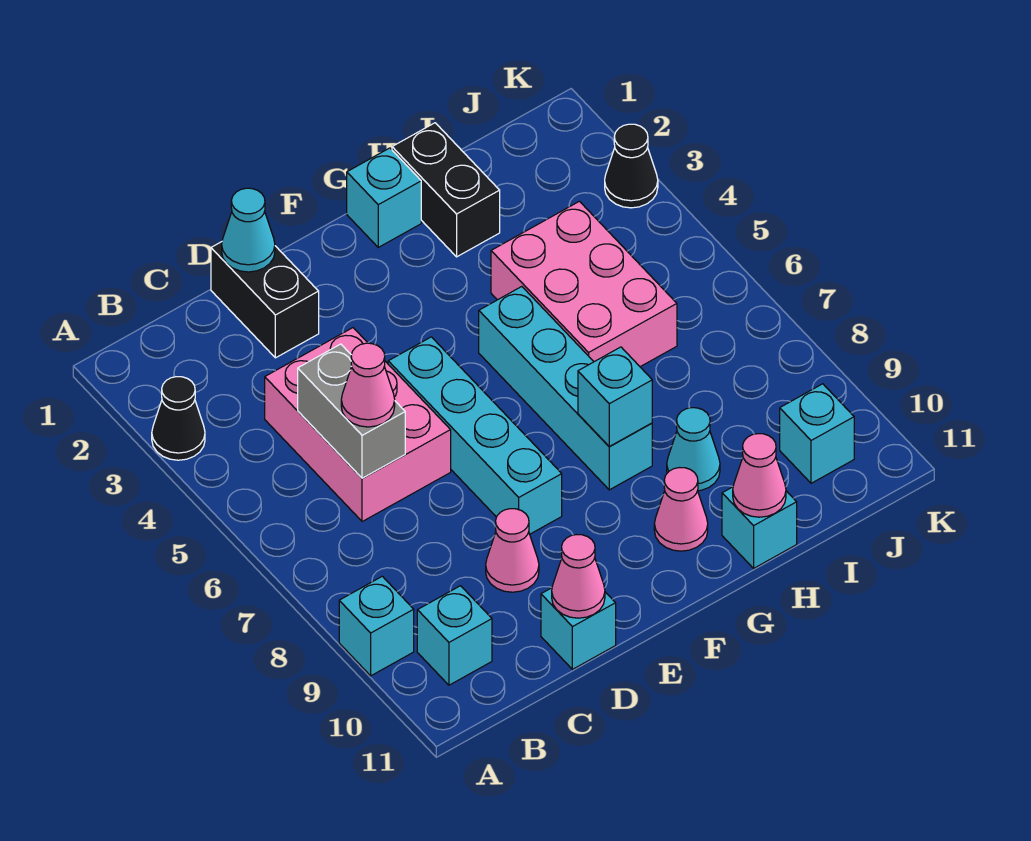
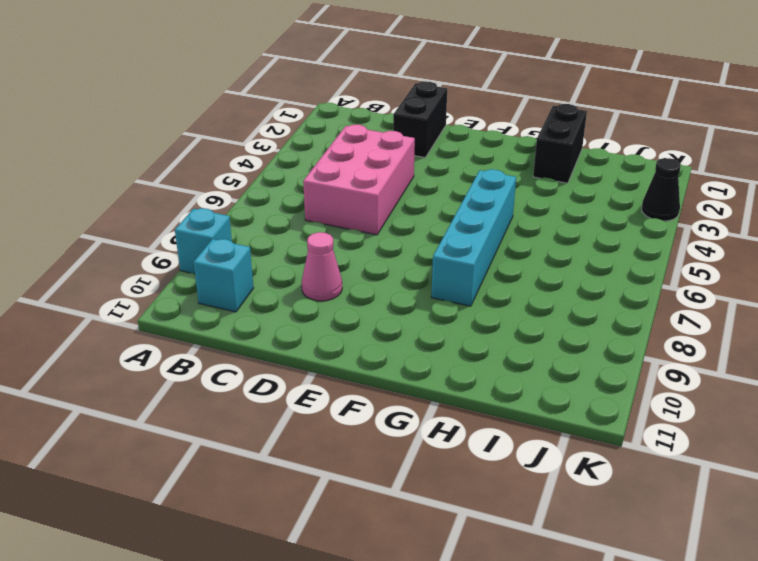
none -> black 1x1 cone [152,377,205,460]
none -> cyan 1x1 brick [541,588,616,669]
none -> cyan 1x4 brick [388,337,562,534]

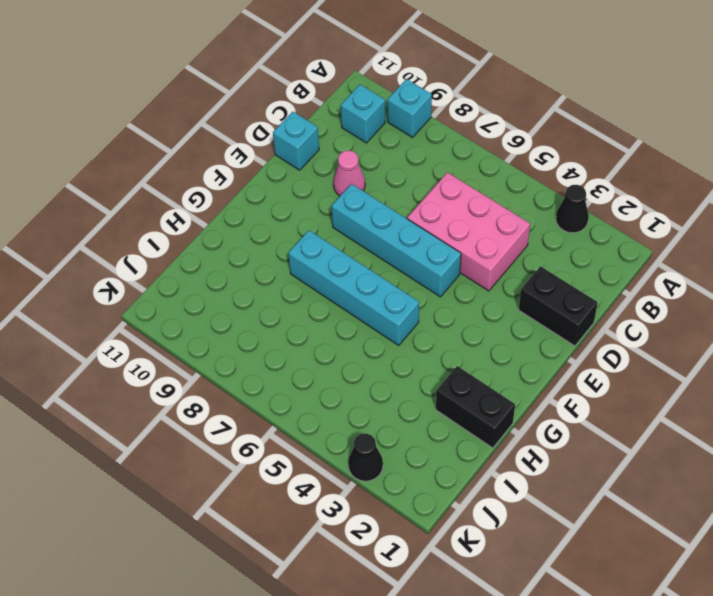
none -> cyan 1x1 brick [347,148,421,247]
none -> pink 1x1 cone [654,468,708,551]
none -> pink 2x3 brick [491,201,677,367]

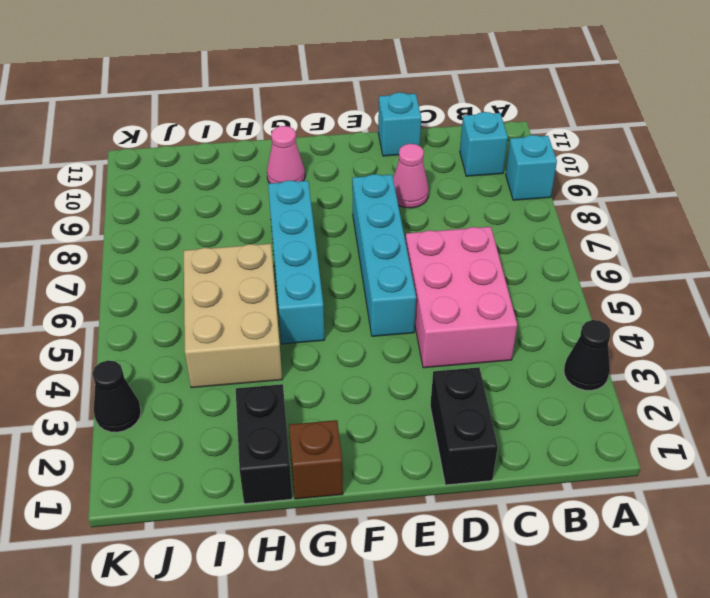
brown 1x1 brick [289,420,343,499] -> cyan 1x1 brick [347,148,421,247]
tan 2x3 brick [184,244,282,388] -> pink 2x3 brick [491,201,677,367]
none -> cyan 1x1 cone [667,408,720,491]
none -> cyan 1x1 brick [722,487,797,568]
none -> cyan 1x1 brick [780,384,854,483]

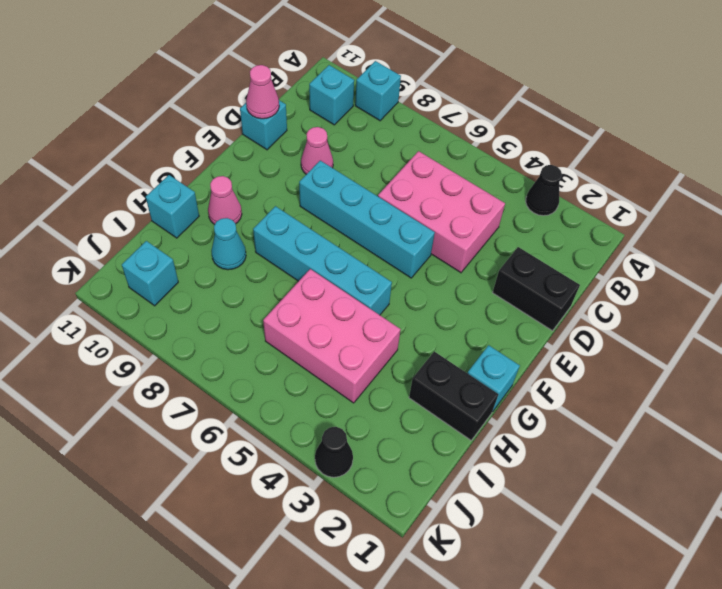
none -> grey 1x2 brick [298,344,405,478]
none -> cyan 1x1 cone [222,188,275,272]
none -> cyan 1x1 brick [578,347,652,446]

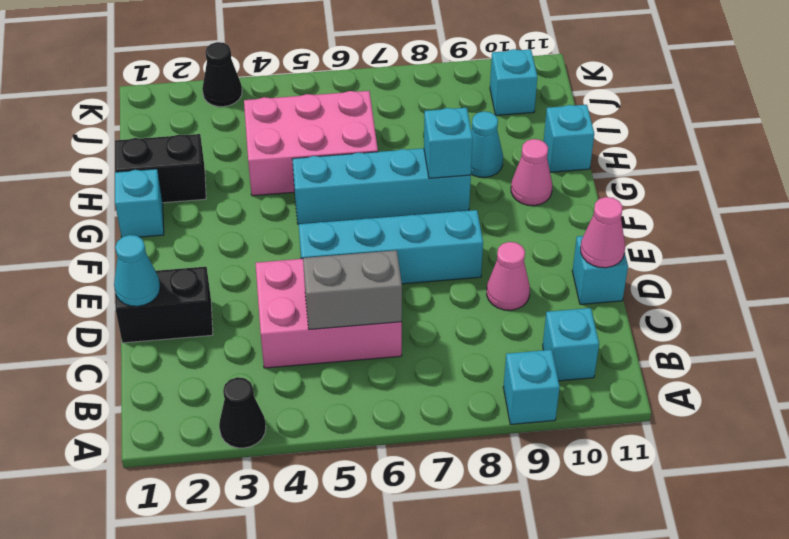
none -> pink 1x1 cone [733,434,786,517]
none -> pink 1x1 cone [341,343,395,427]

